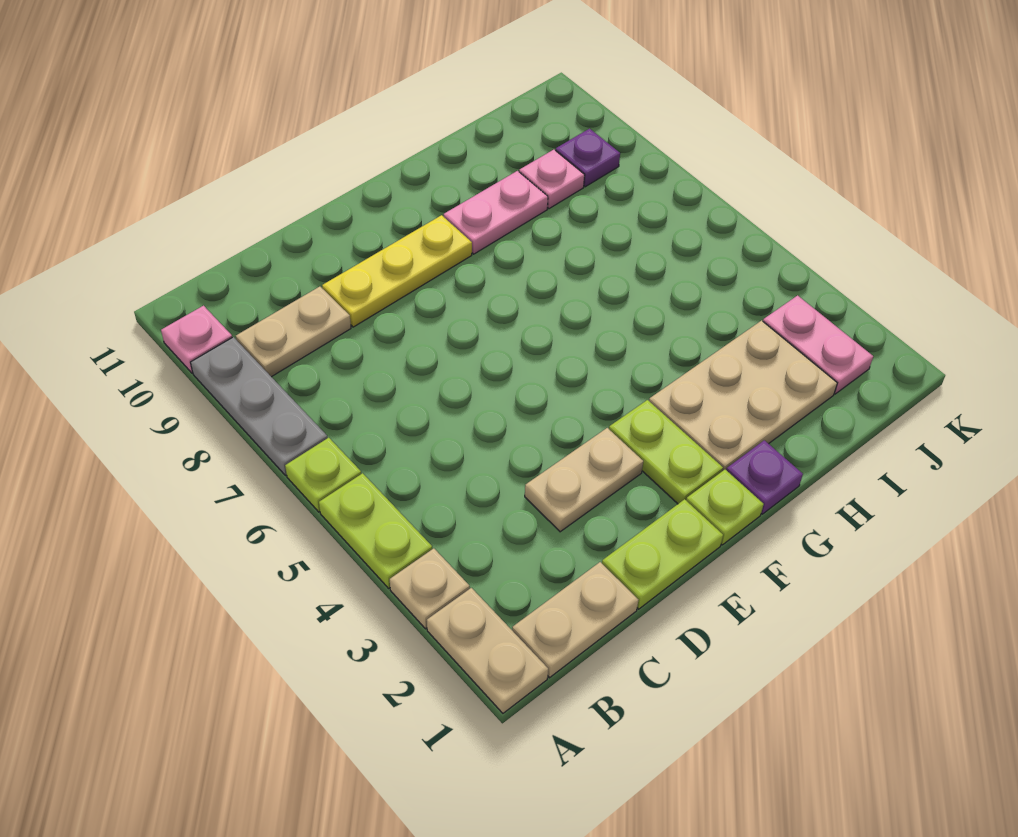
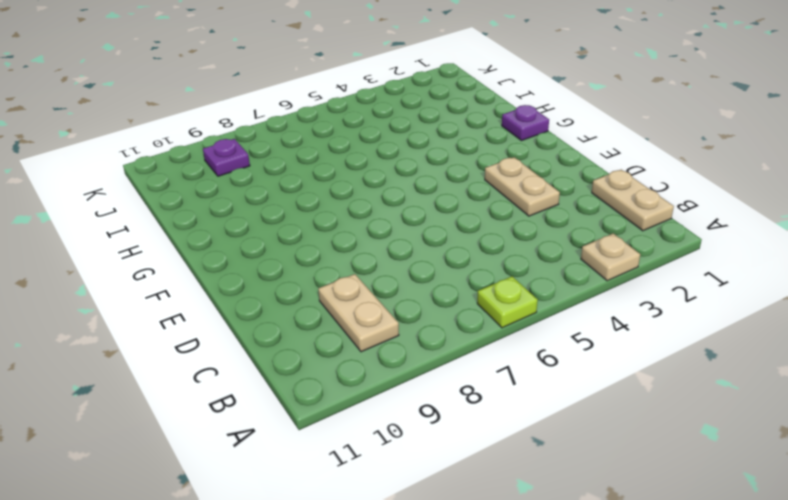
none -> tan 1x2 plate [427,588,548,713]
none -> lime 1x2 plate [319,473,432,588]
none -> grey 1x3 plate [191,337,327,475]

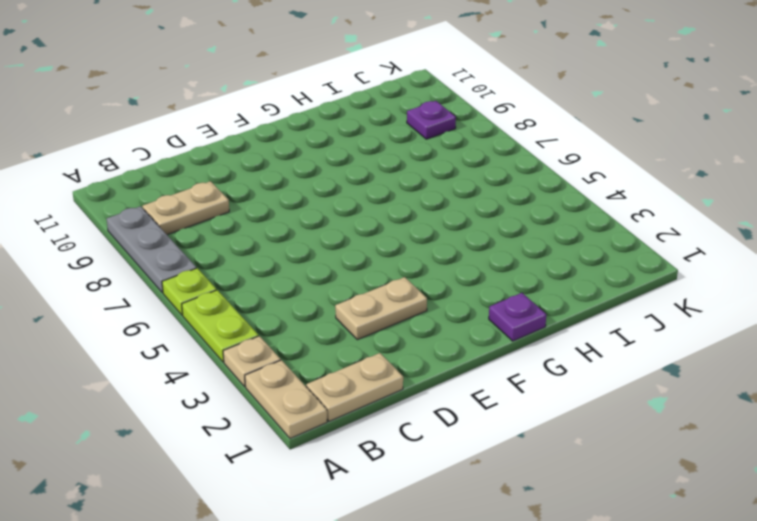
none -> pink 1x1 plate [161,306,232,373]
none -> lime 1x2 plate [602,499,723,609]
none -> yellow 1x3 plate [322,215,472,327]

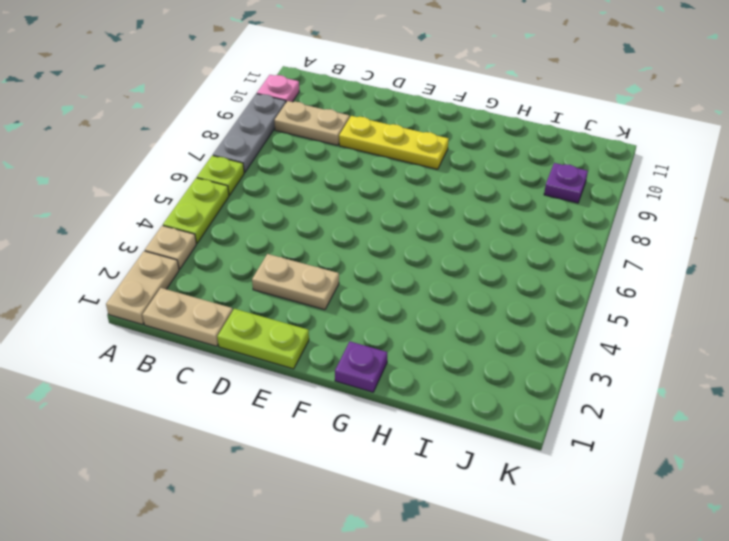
none -> lime 1x1 plate [686,470,764,545]
none -> lime 1x2 plate [609,400,723,504]
none -> tan 2x3 plate [649,320,837,471]

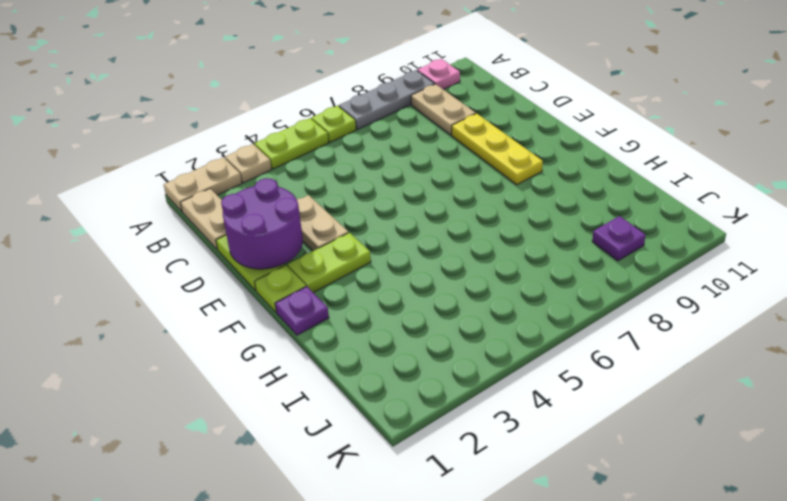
purple 2x2 round brick [221,178,303,269] -> none
none -> tan 2x3 plate [649,320,837,471]
none -> pink 1x2 plate [444,171,548,254]
none -> pink 1x1 plate [519,150,585,209]

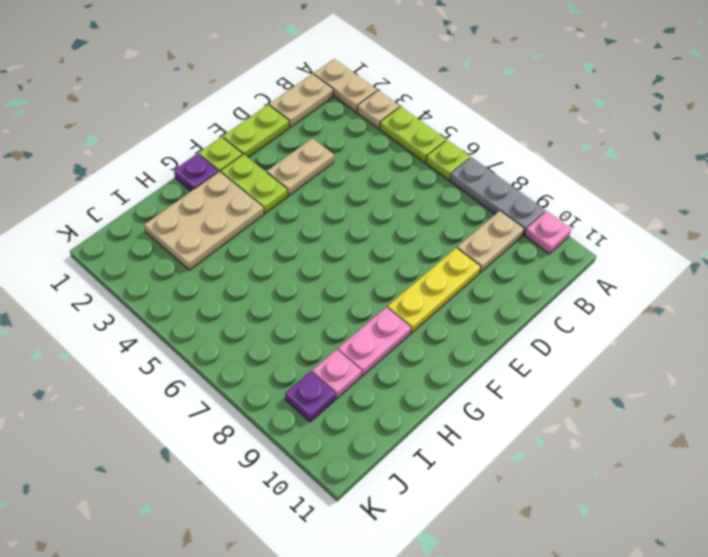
none -> pink 1x2 plate [763,295,873,394]

